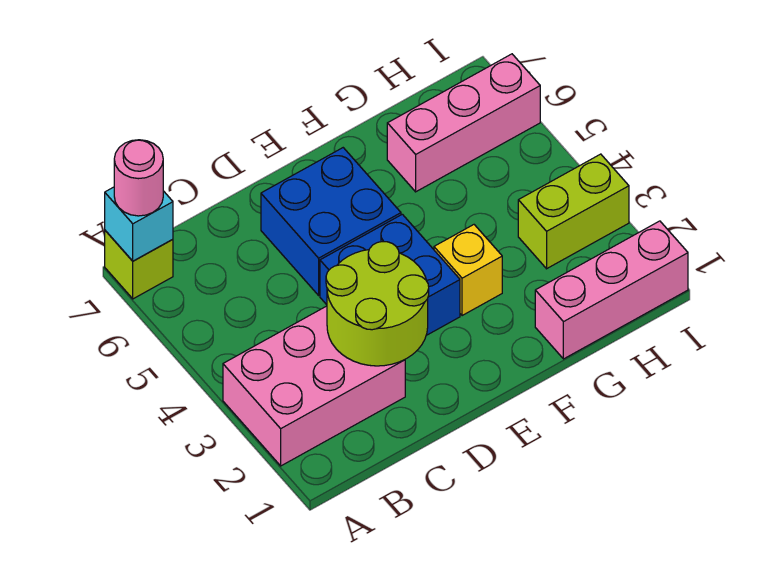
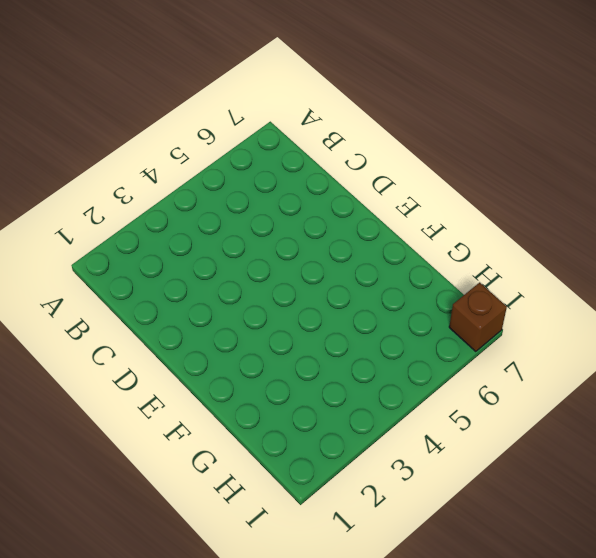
brown 1x1 brick [449,282,507,352] -> none
none -> pink 2x3 brick [223,306,405,466]
none -> lime 1x1 brick [105,231,173,299]

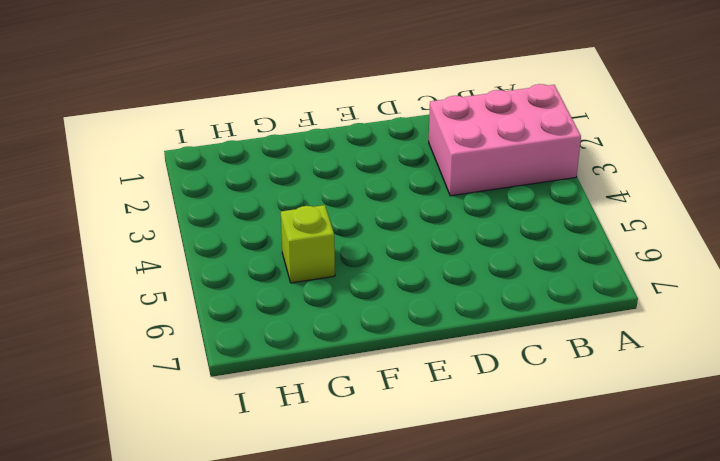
lime 1x1 brick [281,205,335,283] -> lime 1x1 brick moved to [105,231,173,299]
none -> blue 2x2 brick [320,214,460,335]
none -> blue 2x2 brick [261,148,401,295]

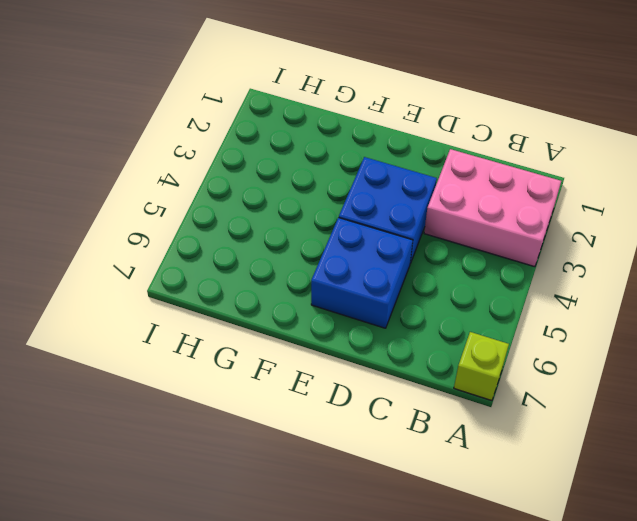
none -> yellow 1x1 brick [434,225,502,316]
none -> pink 1x3 brick [535,221,688,359]

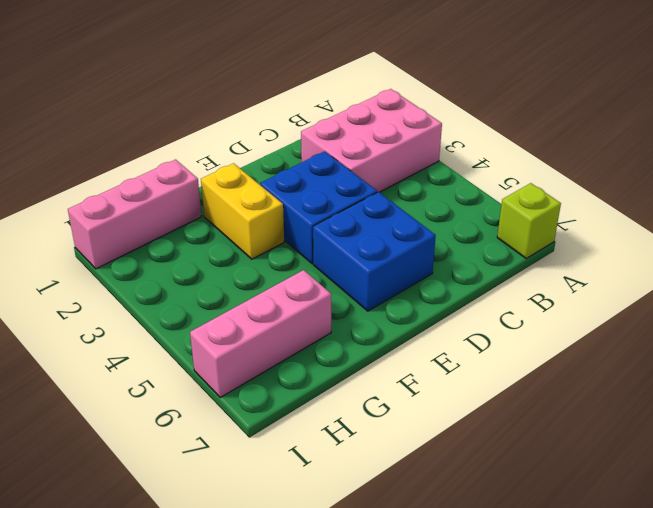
yellow 1x2 brick [201,163,284,259] -> yellow 1x1 brick [434,225,502,316]
none -> lime 1x2 brick [518,154,629,269]
none -> cyan 1x1 brick [105,187,173,261]

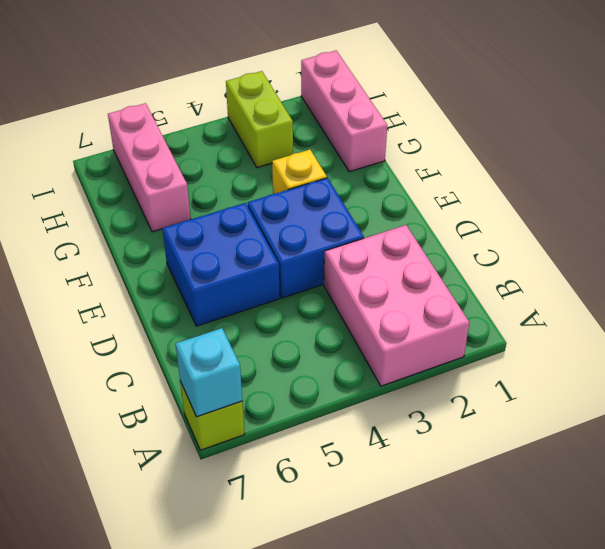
none -> lime 2x2 round brick [326,242,429,366]
none -> pink 1x1 round brick [114,140,163,216]

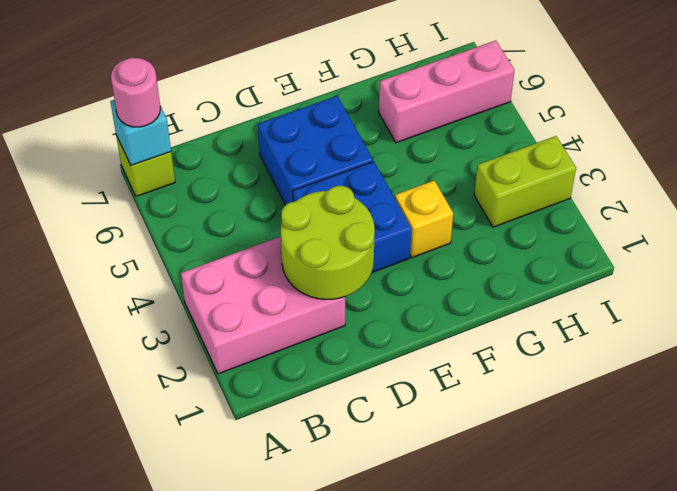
none -> pink 1x3 brick [535,221,688,359]

